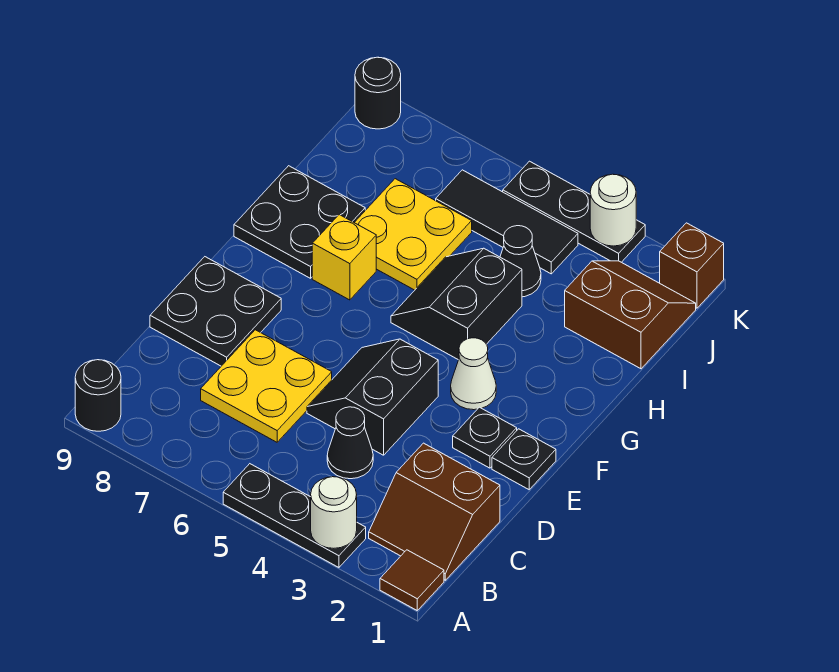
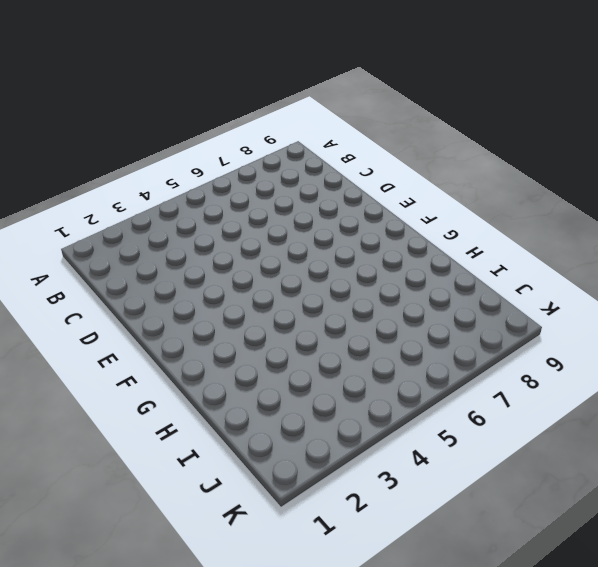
none -> brown 1x1 tile [380,550,444,610]
none -> black 1x3 plate [223,464,366,567]
none -> black 1x1 round brick [75,360,121,431]

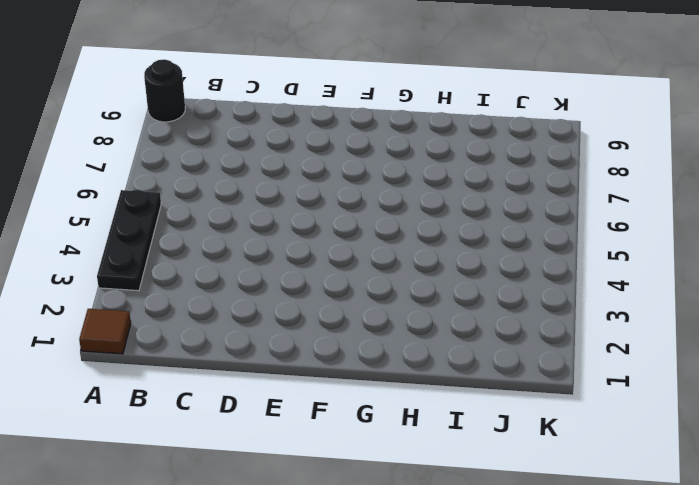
none -> brown 2x2 slope [369,443,500,580]
none -> black 1x1 cone [327,407,373,479]
none -> yellow 2x2 plate [201,330,332,442]

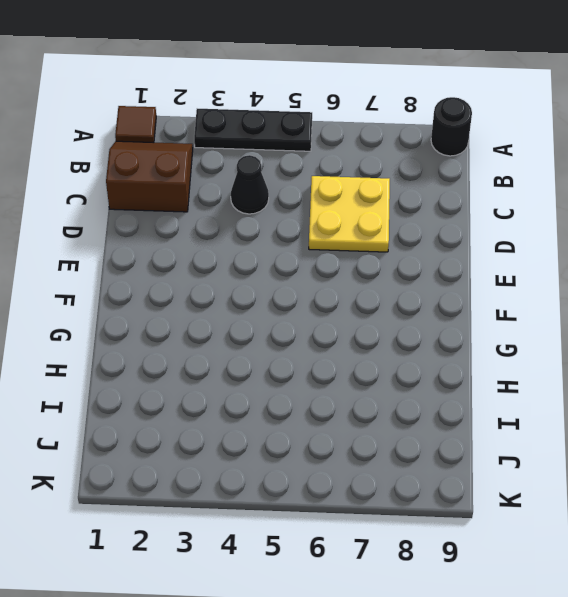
none -> black 2x2 slope [307,339,438,455]
none -> black 2x2 plate [150,257,281,366]
none -> black 1x1 plate [492,429,556,490]

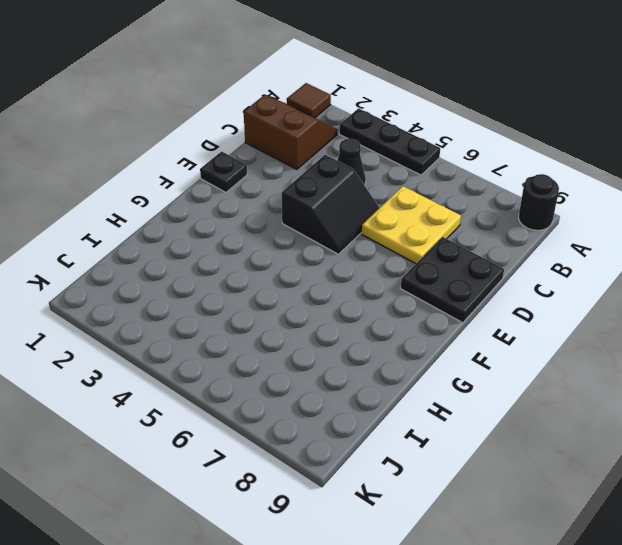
none -> black 1x1 plate [453,407,517,468]
none -> white 1x1 cone [451,338,496,410]
none -> black 2x2 slope [391,248,522,360]

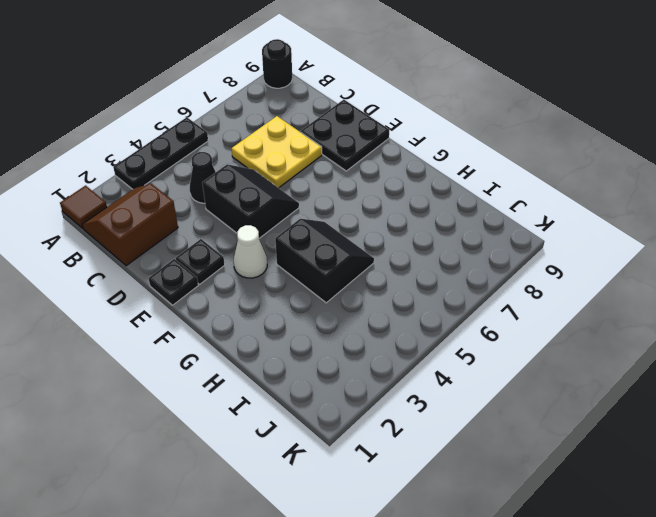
none -> yellow 1x1 brick [312,215,376,300]
none -> black 2x2 plate [234,166,365,278]
none -> yellow 2x2 plate [354,179,472,290]

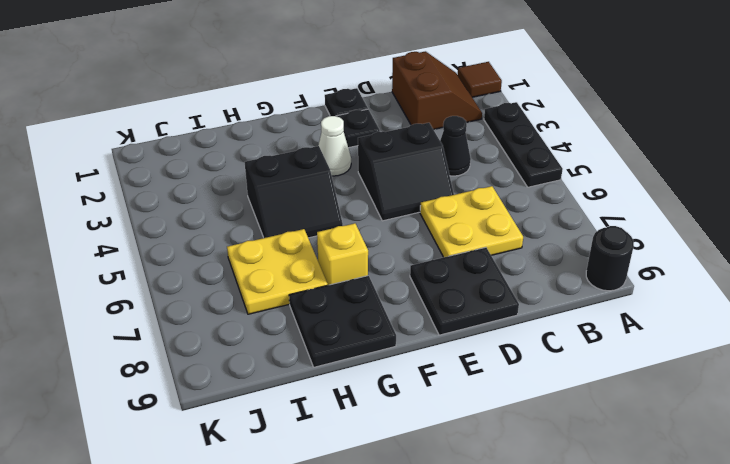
none -> brown 2x2 slope [565,261,696,369]
none -> black 1x1 cone [500,226,541,297]
none -> black 1x3 tile [436,170,578,274]

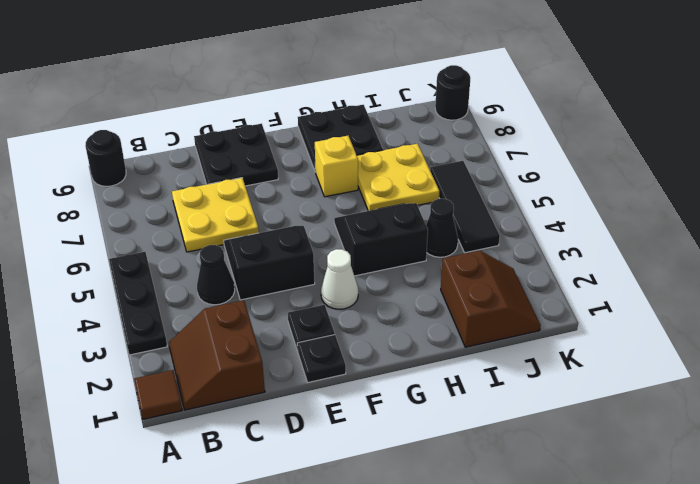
none -> brown 1x1 brick [660,223,724,308]
none -> black 1x3 plate [503,161,645,262]
none -> white 1x1 round brick [311,477,357,548]

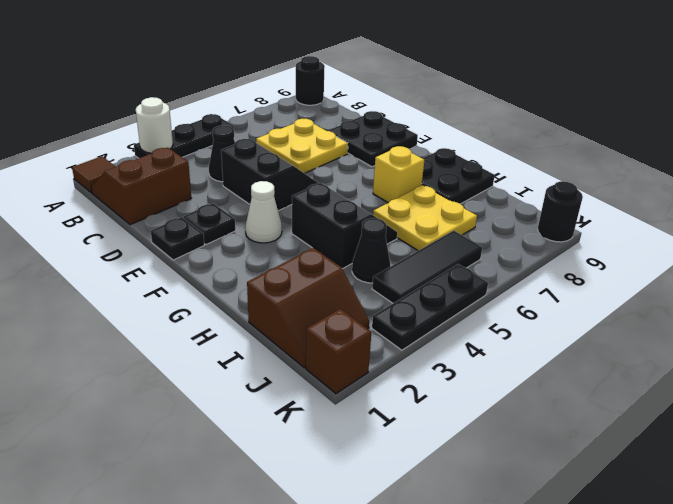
none -> white 1x1 round brick [590,174,636,246]

